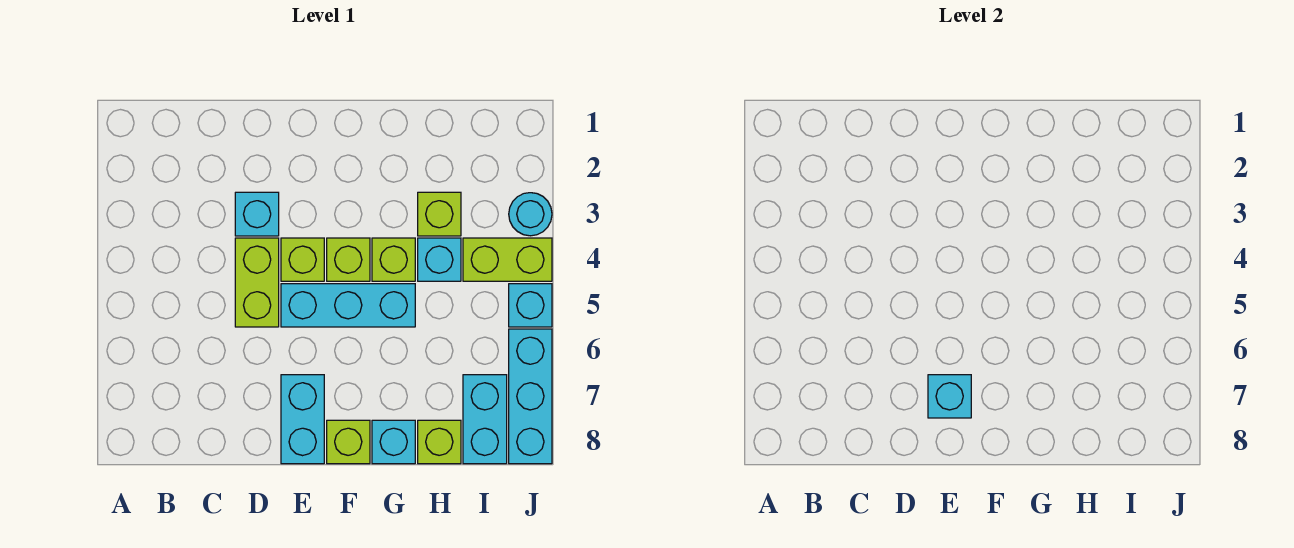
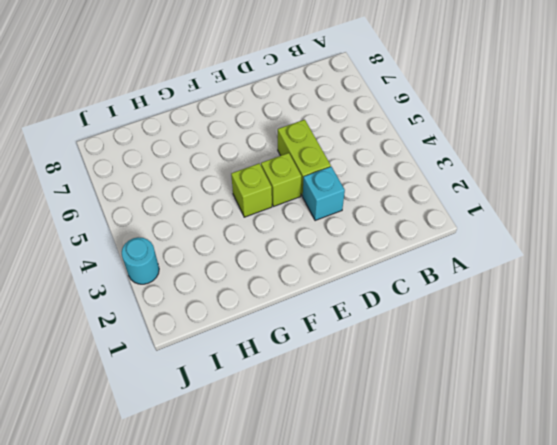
none -> cyan 1x3 brick [281,284,415,327]
none -> cyan 1x2 brick [281,375,324,464]
none -> lime 1x1 brick [327,420,370,464]

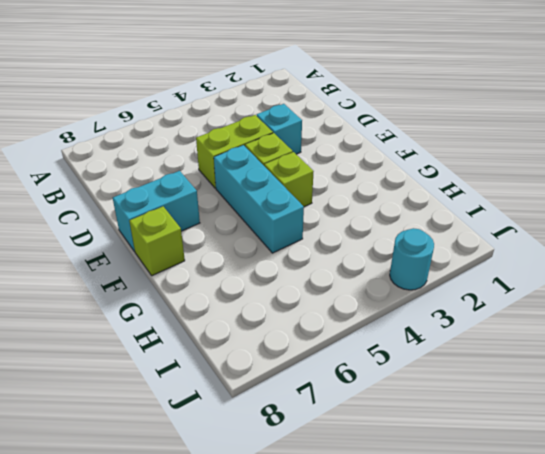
none -> lime 1x1 brick [372,238,415,281]
none -> cyan 1x1 brick [372,420,415,464]
none -> lime 1x1 brick [418,192,461,236]

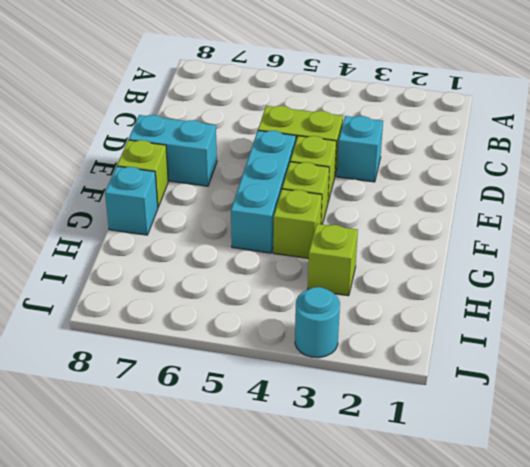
none -> cyan 1x1 brick [418,238,461,281]
none -> lime 1x1 brick [418,420,461,464]
none -> lime 1x2 brick [463,238,552,281]

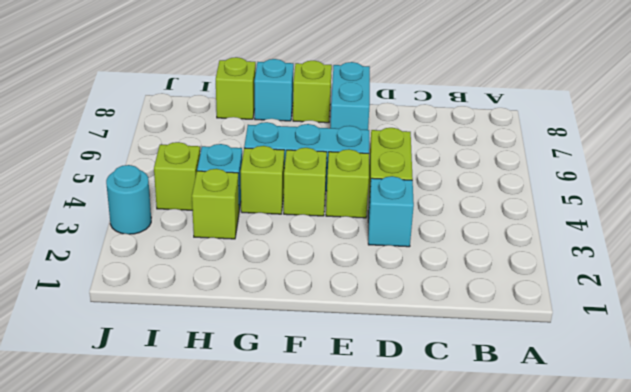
lime 1x1 brick [154,142,200,210] -> lime 1x2 brick [463,238,552,281]
none -> cyan 1x2 brick [463,375,507,464]
none -> cyan 1x1 brick [509,284,552,327]
none -> cyan 1x3 brick [509,329,552,464]

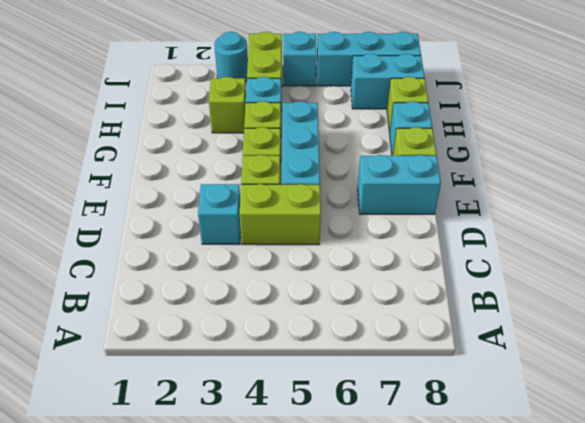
none -> cyan 1x1 brick [928,375,971,418]

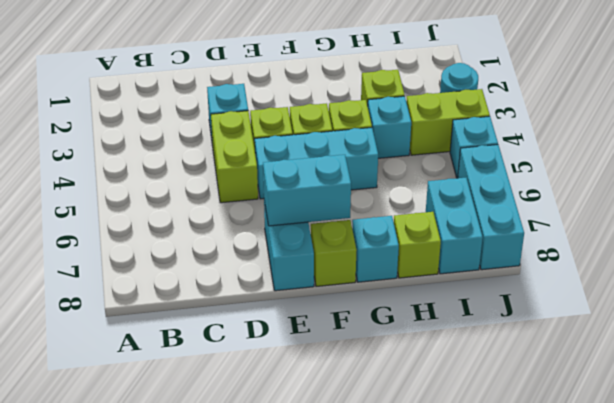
cyan 1x2 brick [263,155,351,226] -> cyan 1x1 brick [928,375,971,418]

